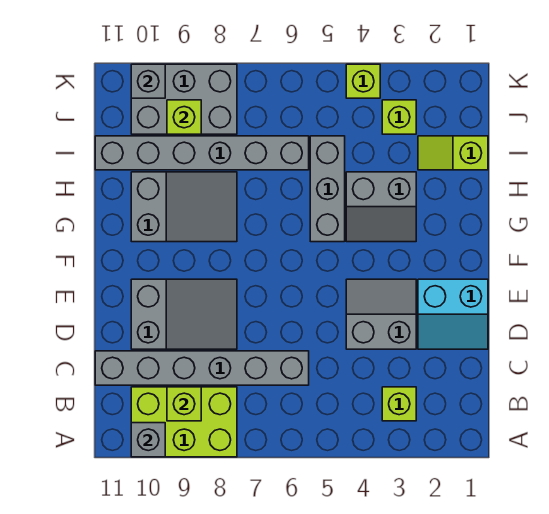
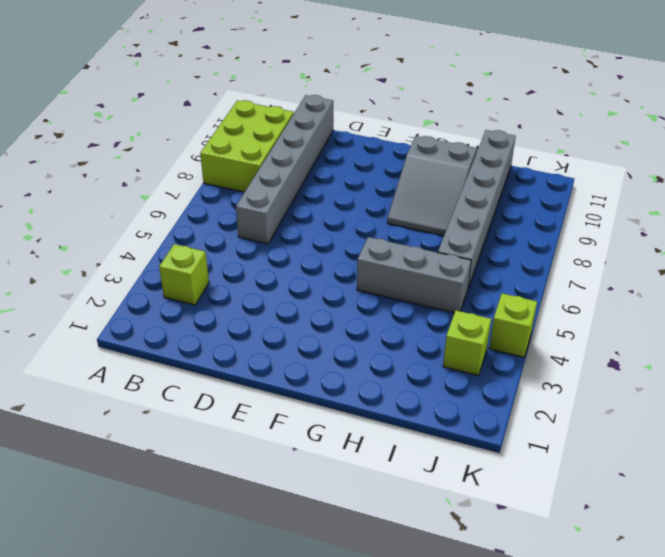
none -> cyan 2x2 slope [418,279,488,349]
none -> grey 2x2 slope [346,279,416,349]
none -> grey 2x3 slope [131,279,237,349]

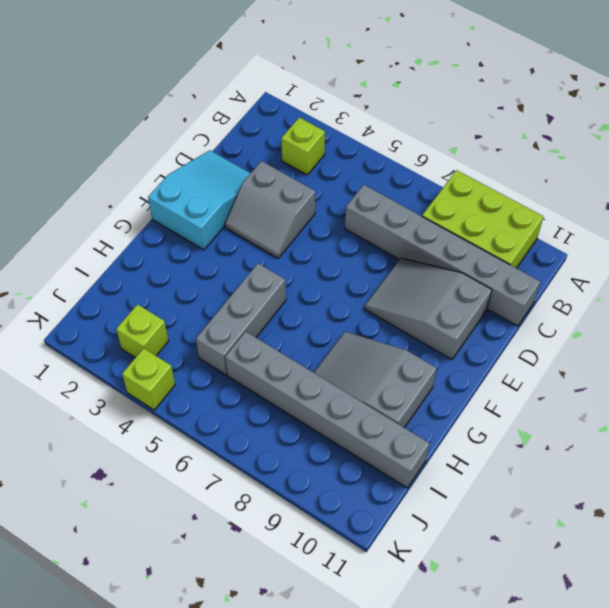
cyan 2x3 slope [148,150,251,250] -> cyan 2x2 slope [418,279,488,349]
none -> grey 2x2 slope [346,172,416,242]
none -> lime 1x2 slope [418,136,488,170]
none -> grey 2x3 brick [131,64,237,134]

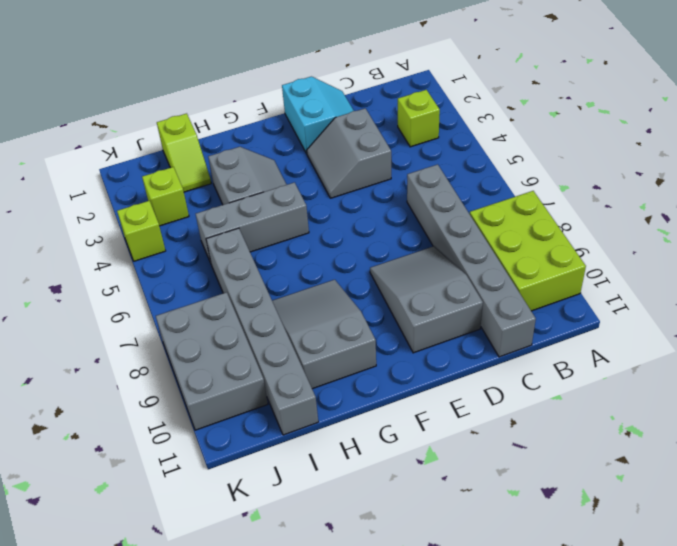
none -> grey 1x1 brick [131,423,165,457]
none -> lime 1x1 brick [167,387,201,421]
none -> lime 1x1 brick [167,100,201,134]

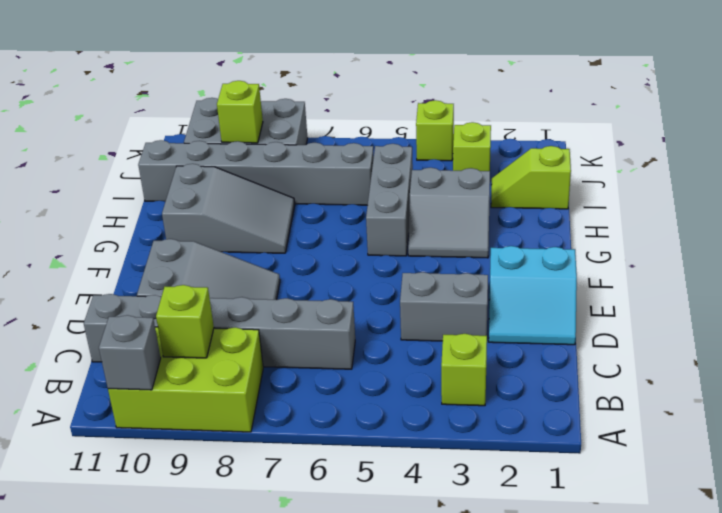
none -> grey 1x1 brick [131,64,165,98]

